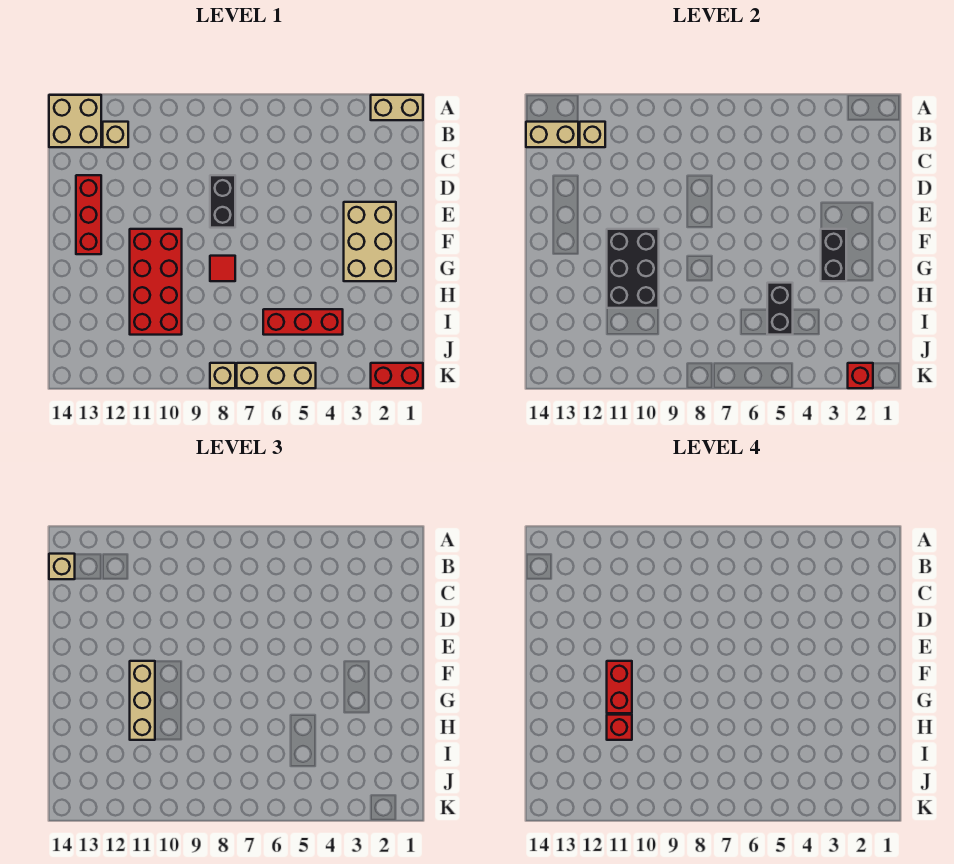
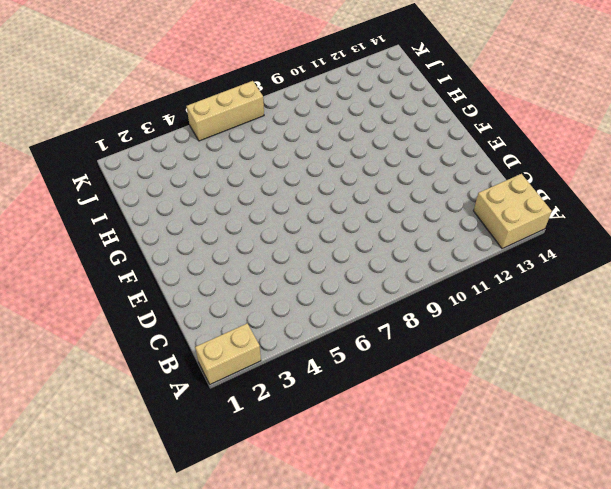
none -> tan 1x1 brick [103,122,128,147]
none -> black 1x2 brick [210,175,235,228]
none -> red 1x3 brick [76,175,101,254]

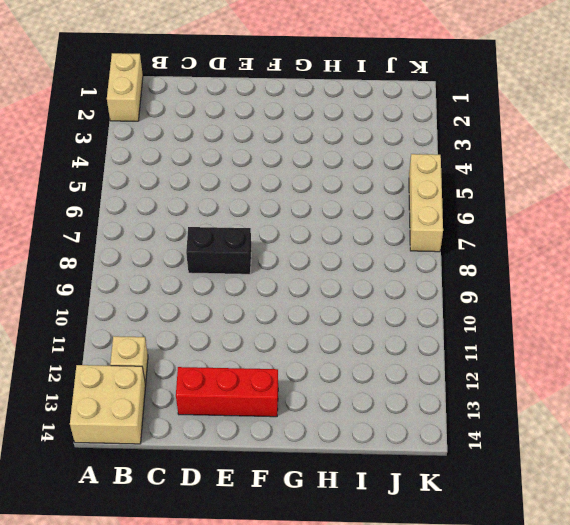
none -> tan 2x3 brick [344,202,396,281]
none -> red 2x4 brick [130,229,182,335]
none -> red 1x1 tile [210,256,235,281]

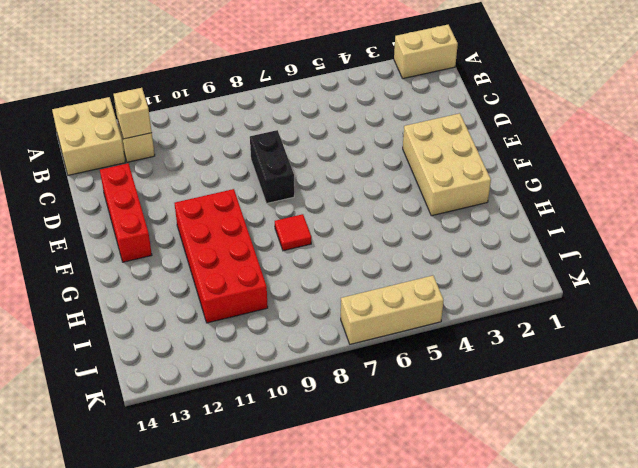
none -> red 1x3 brick [263,309,343,335]
none -> red 1x2 brick [371,363,423,388]
none -> tan 1x1 brick [210,363,235,388]

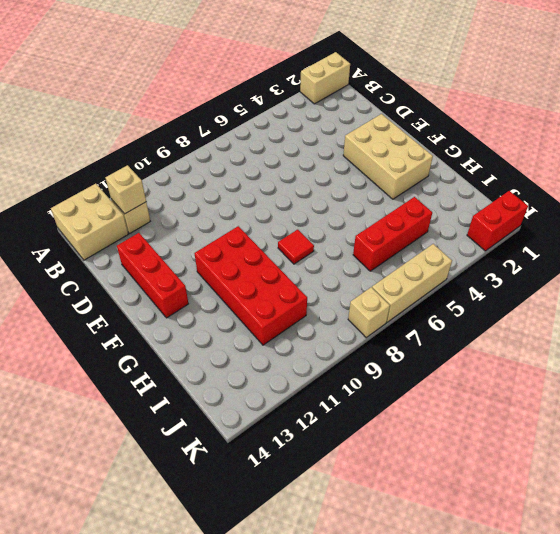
none -> black 1x2 brick [210,175,235,228]
none -> tan 1x2 brick [526,122,578,147]
none -> black 1x2 brick [821,229,846,281]

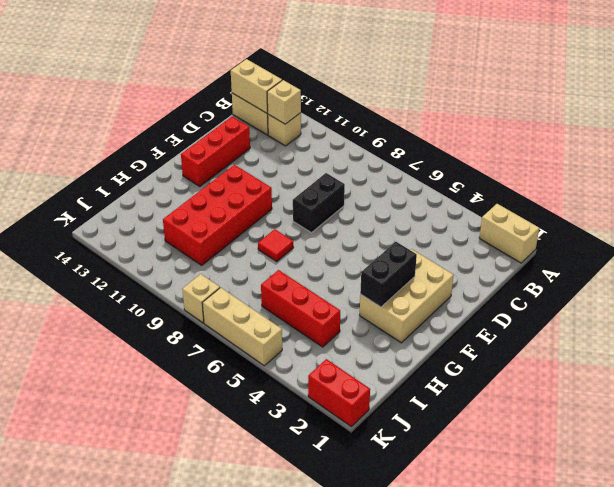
none -> black 2x3 brick [607,229,659,308]
none -> black 1x2 brick [767,283,793,335]
none -> red 1x1 brick [848,363,873,388]

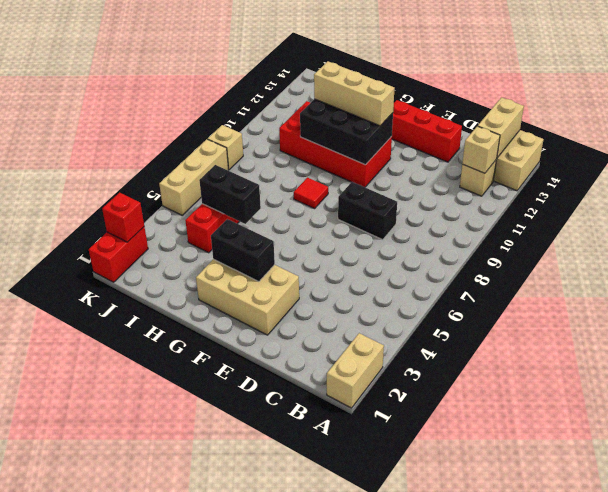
none -> tan 1x1 brick [49,554,75,579]
none -> red 1x2 brick [607,661,632,713]
none -> red 1x1 brick [607,715,632,740]

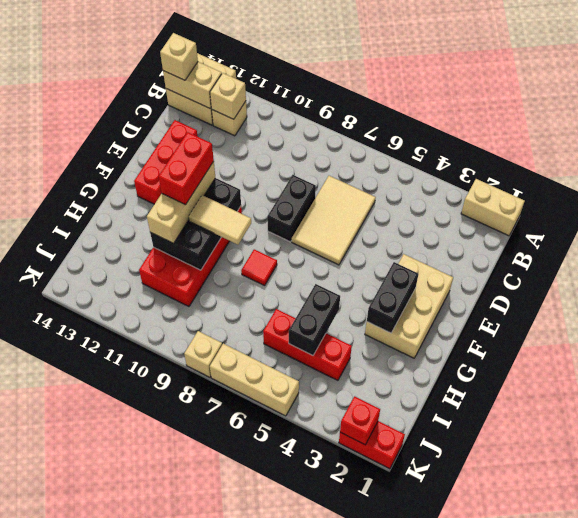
tan 2x3 tile [292,176,376,265] -> none
tan 1x2 tile [189,195,251,245] -> none
none -> red 1x1 brick [607,715,632,740]

